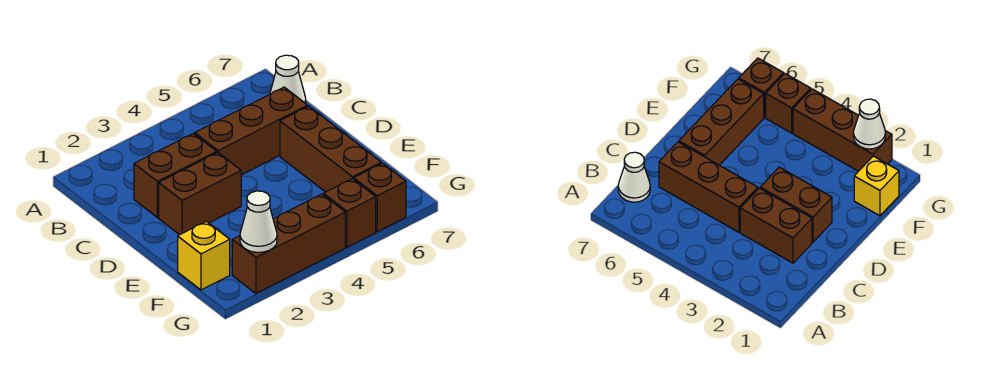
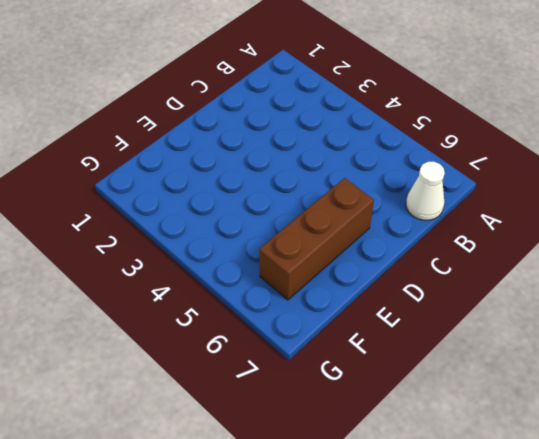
none -> brown 1x2 brick [134,134,217,217]
none -> brown 1x3 brick [195,87,308,175]

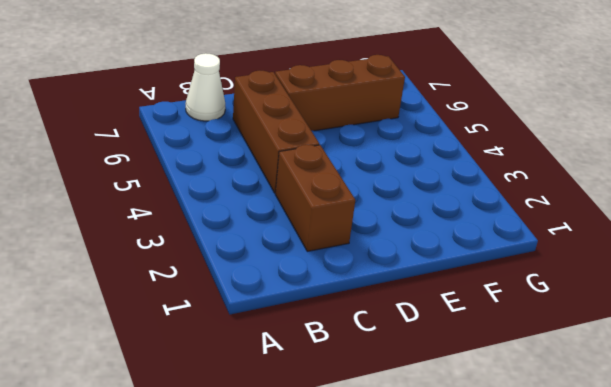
none -> brown 1x2 brick [159,153,241,235]
none -> yellow 1x1 brick [178,221,230,290]

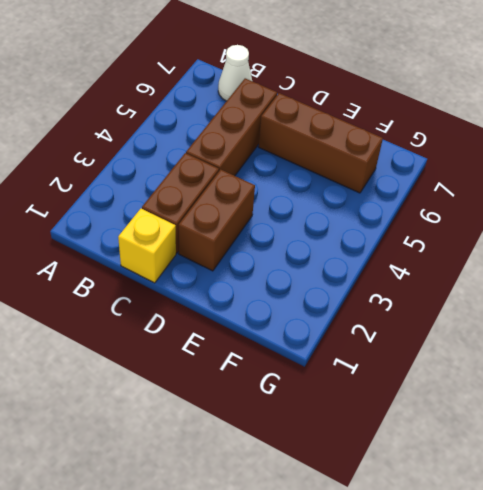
yellow 1x1 brick [118,209,176,283] -> yellow 1x1 brick moved to [178,221,230,290]
none -> brown 1x3 brick [232,194,345,293]
none -> brown 1x1 brick [323,179,376,247]

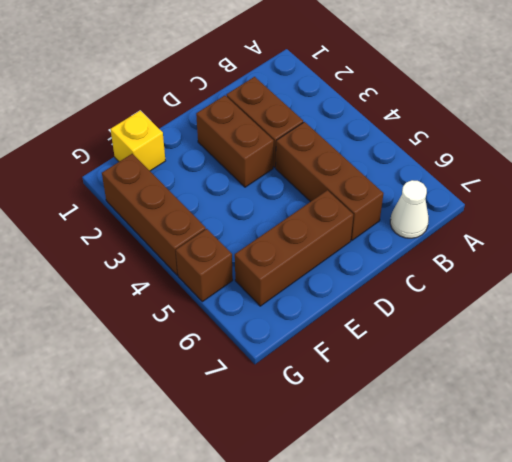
none -> brown 1x1 brick [354,163,406,232]
none -> white 1x1 cone [240,191,277,252]

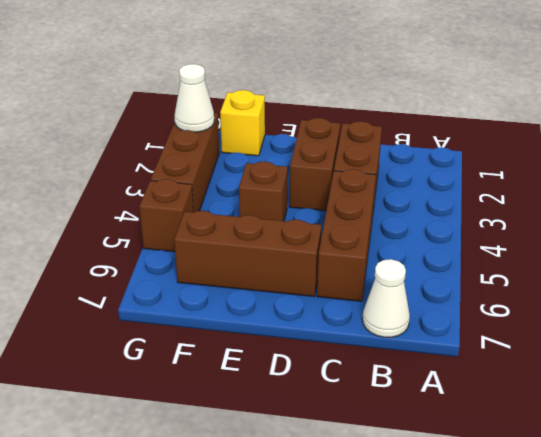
brown 1x1 brick [239,161,288,221] -> brown 1x1 brick moved to [354,163,406,232]

